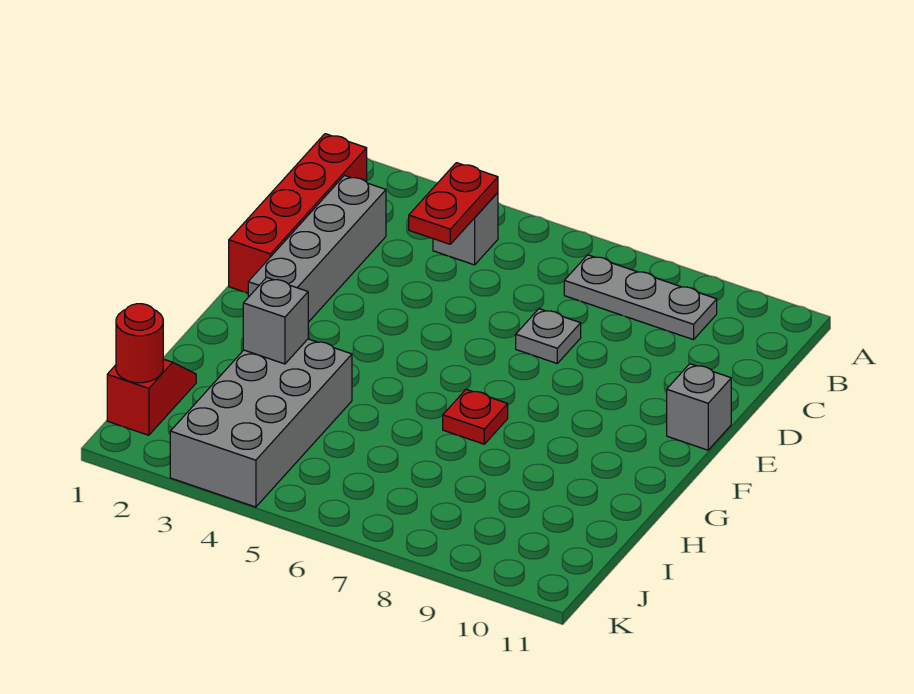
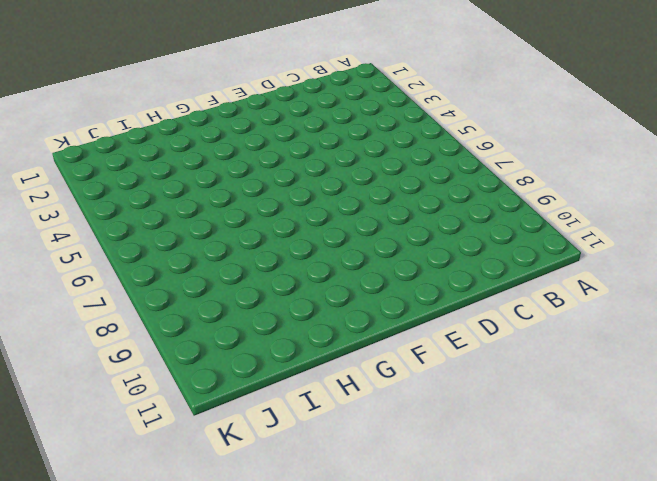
none -> red 1x4 brick [229,134,367,293]
none -> grey 1x1 brick [433,193,498,265]
none -> grey 1x3 plate [564,255,717,340]

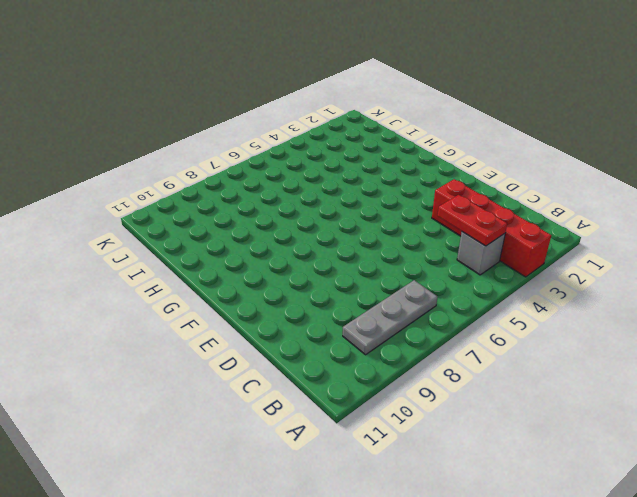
red 1x4 brick [432,179,551,277] -> red 1x4 brick moved to [229,134,367,293]
none -> grey 1x4 brick [248,175,386,322]
none -> grey 1x1 plate [516,309,581,363]
none -> grey 1x1 brick [667,364,731,450]

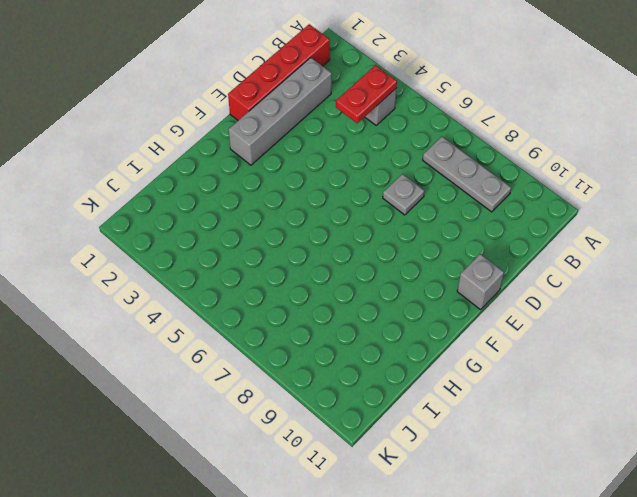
none -> red 1x1 plate [443,389,508,444]
none -> grey 2x4 brick [170,339,352,507]
none -> red 1x2 slope [107,359,196,435]

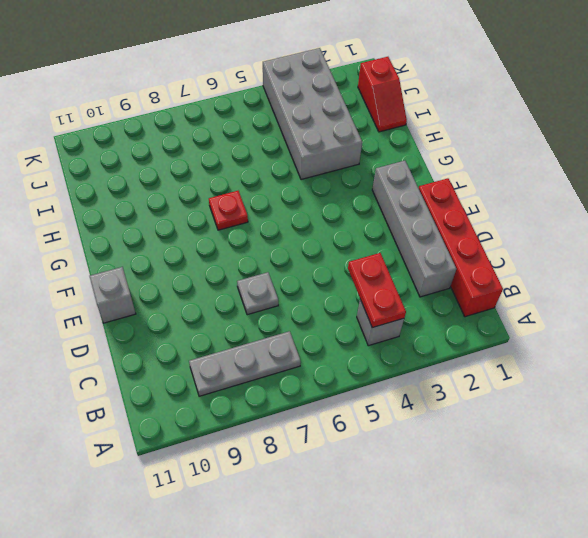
none -> grey 1x1 brick [243,277,308,364]
none -> red 1x1 round brick [116,304,163,383]

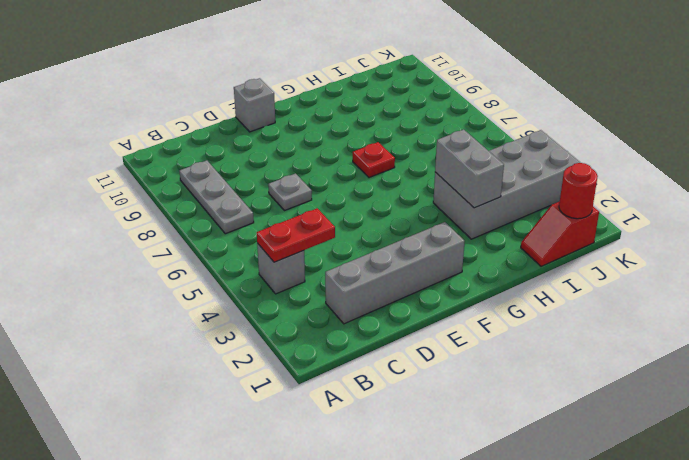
grey 1x2 brick [435,129,504,208] -> grey 1x1 brick [243,277,308,364]
none -> red 1x4 brick [229,134,367,293]

